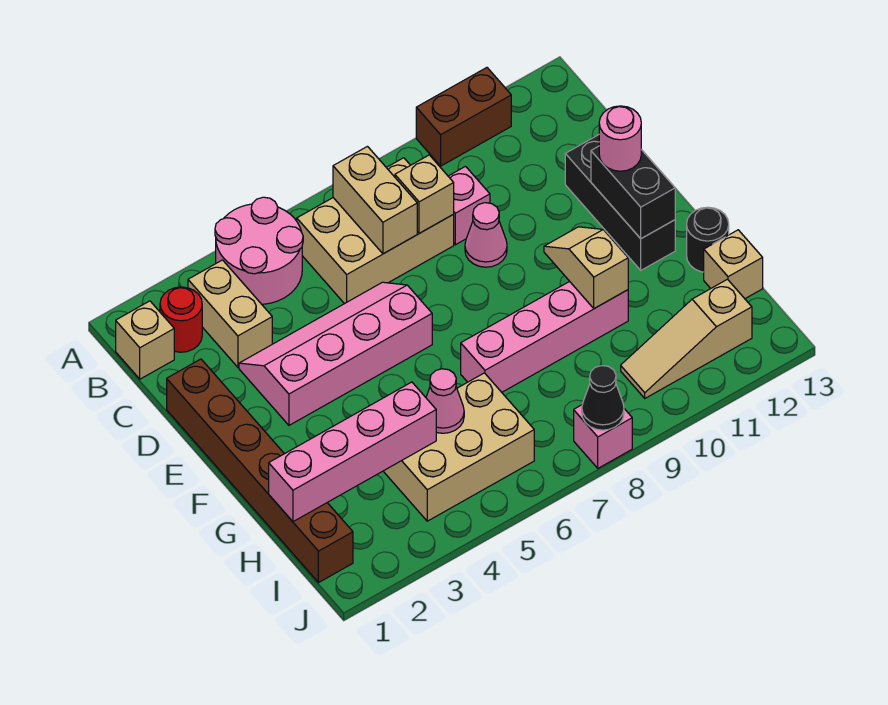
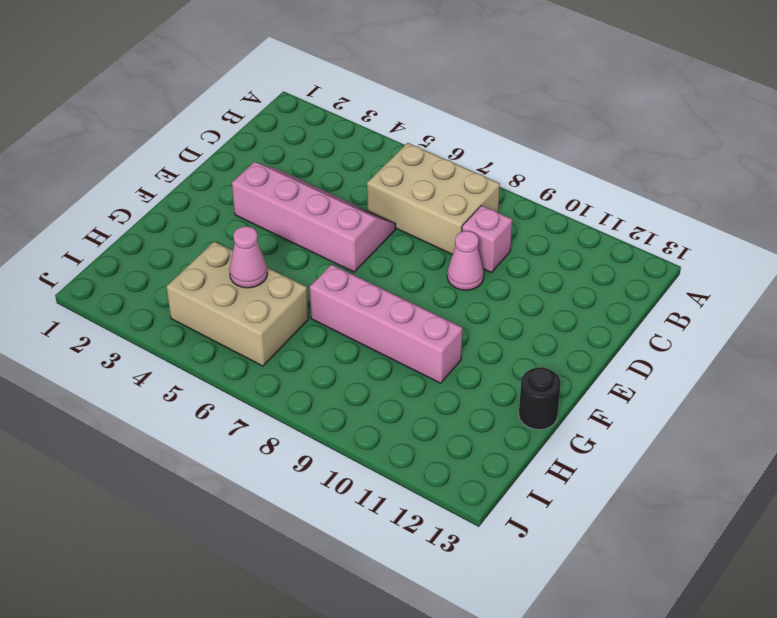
none -> pink 2x2 round brick [215,197,303,304]
none -> brown 1x2 brick [416,68,511,166]
none -> tan 1x1 brick [116,301,174,379]

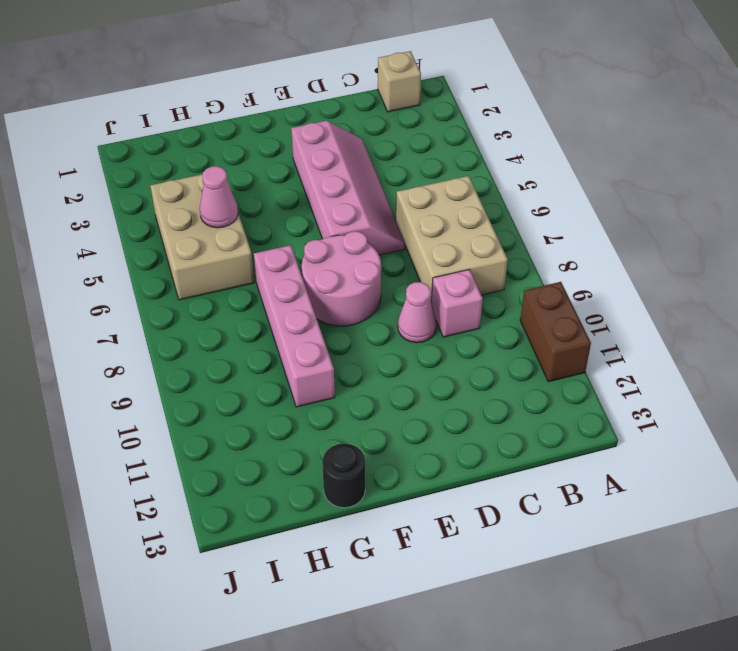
pink 2x2 round brick [302,231,381,326] -> pink 2x2 round brick moved to [215,197,303,304]
none -> red 1x1 round brick [160,287,202,352]
none -> tan 1x2 brick [188,260,272,367]
none -> brown 1x6 brick [167,359,353,583]

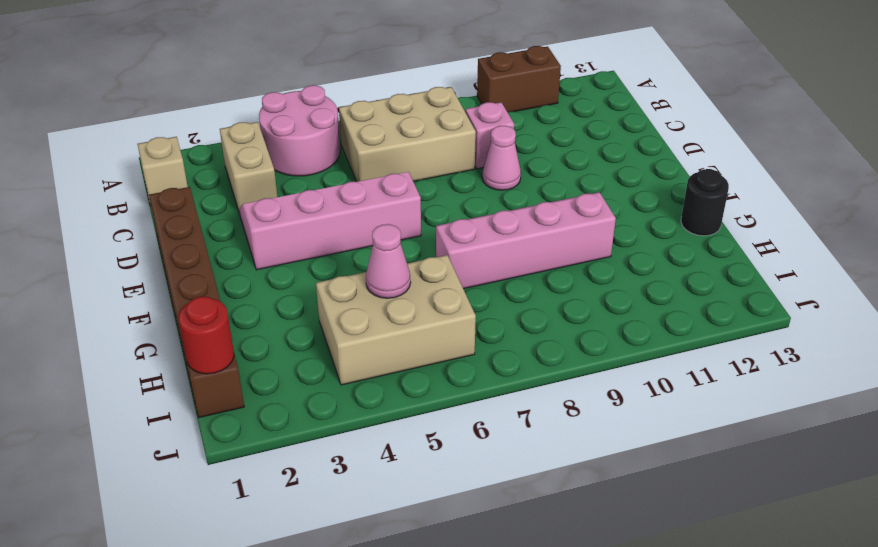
red 1x1 round brick [179,297,234,374] -> red 1x1 round brick moved to [160,287,202,352]
none -> black 1x3 brick [565,135,675,270]
none -> tan 1x1 brick [704,230,763,299]
none -> tan 1x3 slope [621,279,752,398]

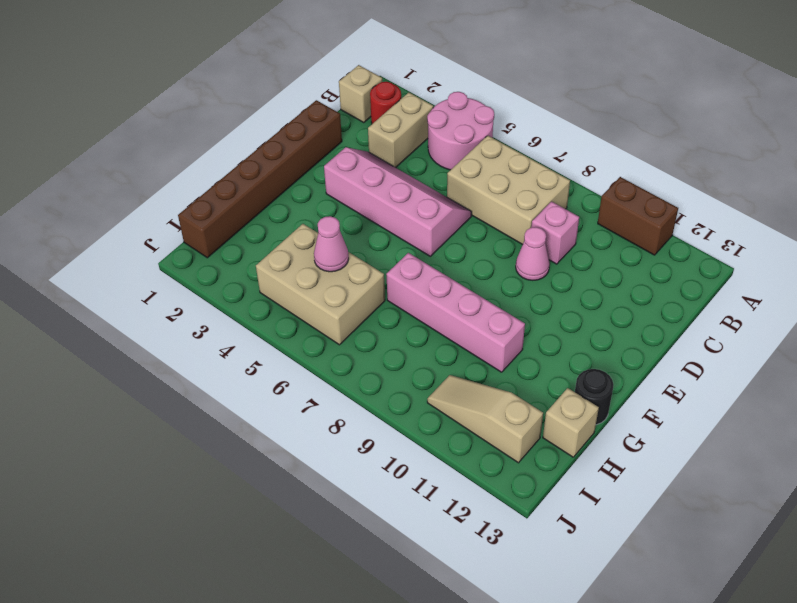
none -> black 1x3 brick [565,135,675,270]
none -> pink 1x1 brick [574,405,632,468]
none -> tan 1x2 brick [333,146,417,254]

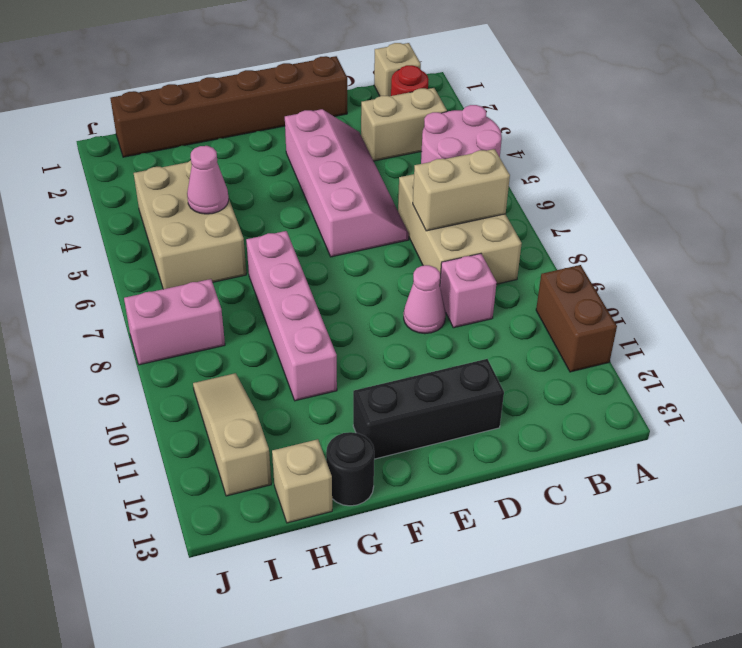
pink 1x2 brick [124,279,225,365] -> pink 1x1 brick [574,405,632,468]
none -> tan 1x1 brick [395,155,454,233]
none -> black 1x2 brick [591,146,675,239]
none -> tan 1x2 slope [544,227,628,309]

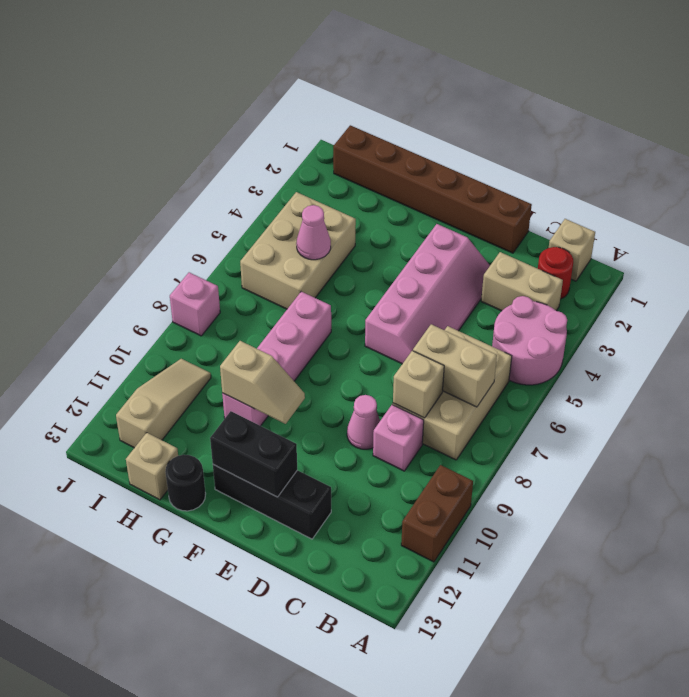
none -> pink 1x4 brick [269,382,436,522]
none -> black 1x1 cone [582,366,624,430]
none -> pink 1x1 round brick [599,106,641,171]

